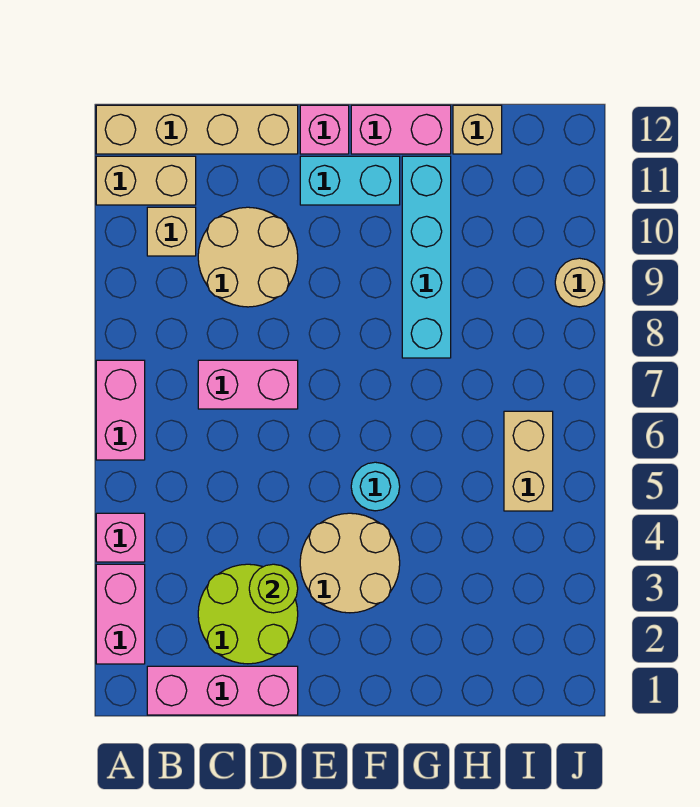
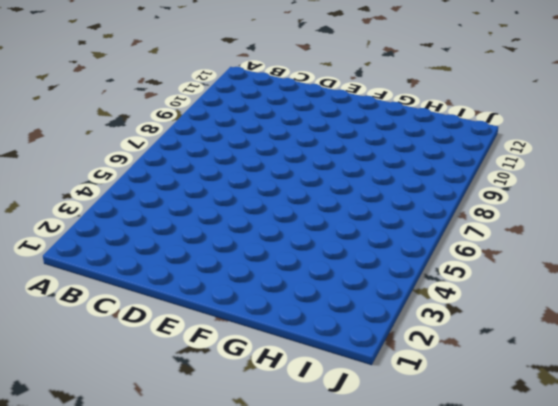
none -> pink 1x2 brick [96,564,145,664]
none -> pink 1x1 brick [96,513,145,562]
none -> pink 1x2 brick [96,360,145,460]

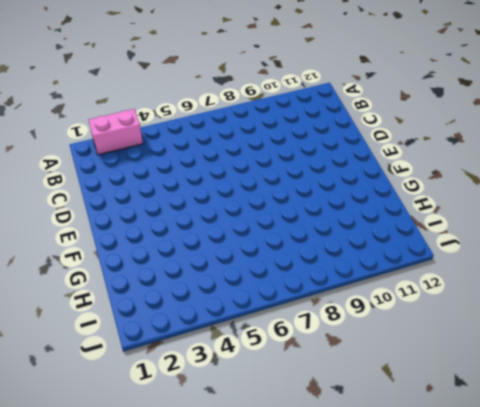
none -> pink 1x1 brick [96,513,145,562]
none -> pink 1x2 brick [96,360,145,460]
none -> tan 1x2 brick [96,156,196,205]

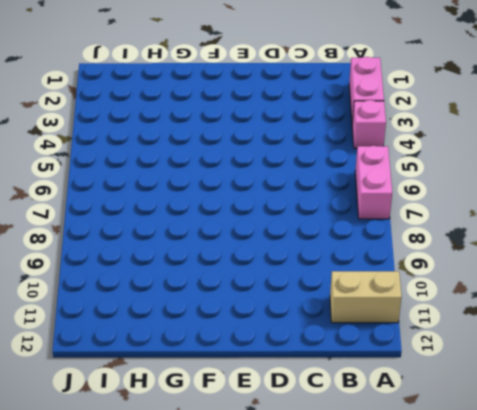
none -> tan 1x4 brick [96,105,298,154]
none -> pink 1x3 brick [147,666,298,715]
none -> tan 1x1 brick [147,207,196,256]

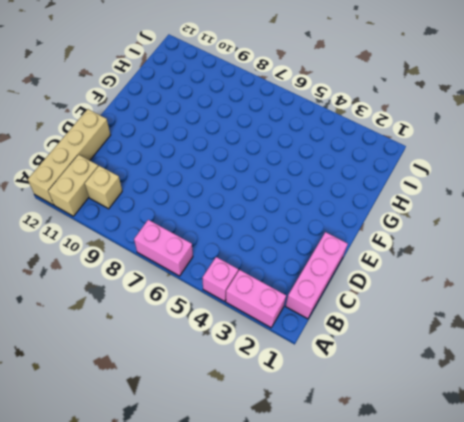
none -> lime 2x2 round brick [198,564,298,664]
none -> pink 1x2 brick [198,360,298,409]
none -> tan 2x2 round brick [198,207,298,307]

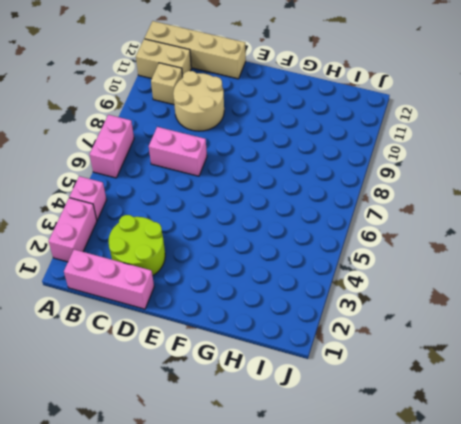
none -> tan 2x2 round brick [300,513,400,613]
none -> cyan 1x2 brick [300,156,400,205]
none -> pink 1x1 brick [300,105,349,154]

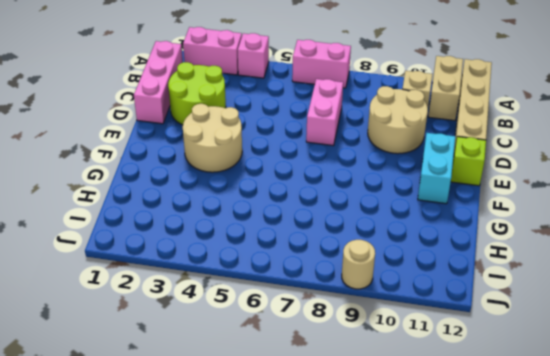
lime 1x1 brick [451,137,486,186] -> pink 1x1 brick [300,105,349,154]
none -> cyan 1x1 round brick [351,462,400,511]
none -> pink 1x2 brick [351,105,451,154]
none -> cyan 1x4 brick [402,156,451,358]

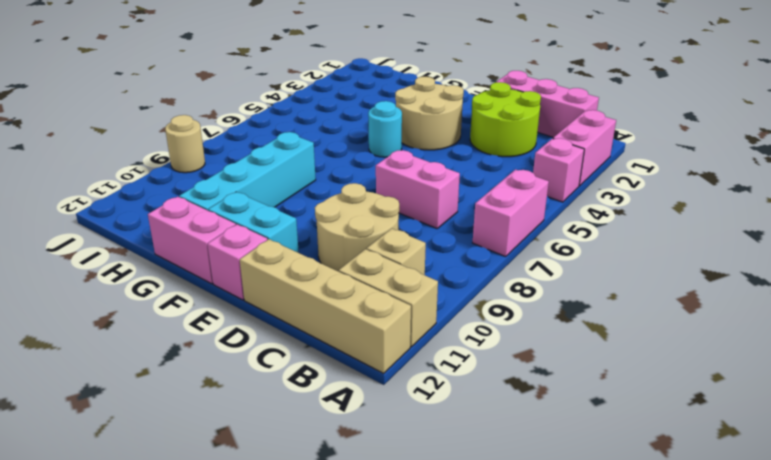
none -> tan 1x1 brick [453,105,502,154]
none -> tan 1x2 brick [504,411,553,511]
none -> lime 1x1 round brick [249,564,298,613]

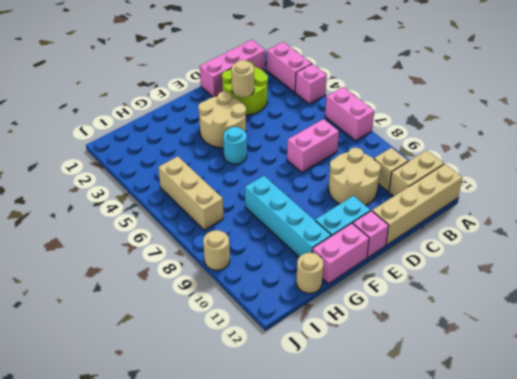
tan 1x1 round brick [231,60,254,97] -> lime 1x1 round brick [249,564,298,613]
tan 1x1 round brick [296,253,323,293] -> tan 1x1 brick [453,105,502,154]
tan 1x3 brick [158,156,224,230] -> tan 1x2 brick [504,411,553,511]

